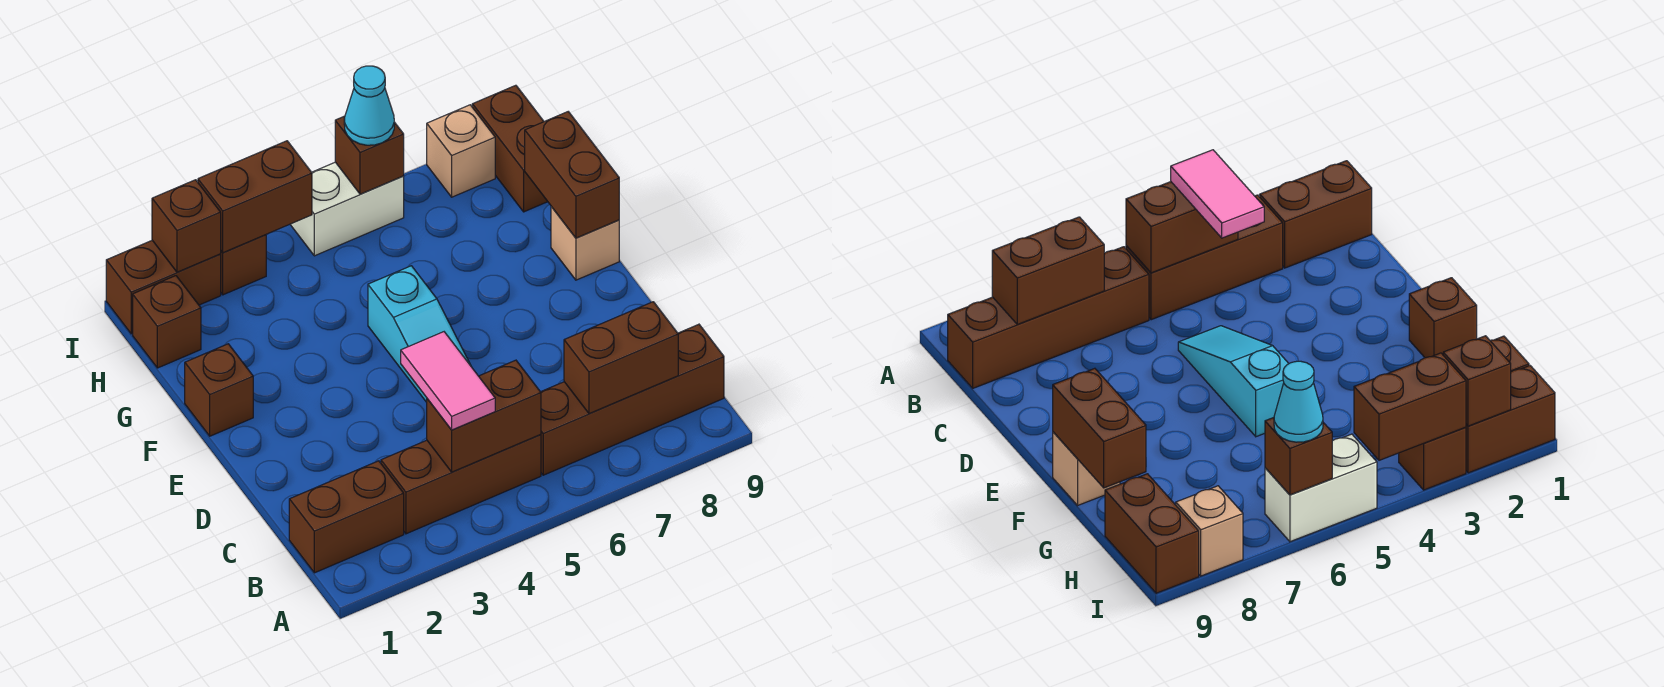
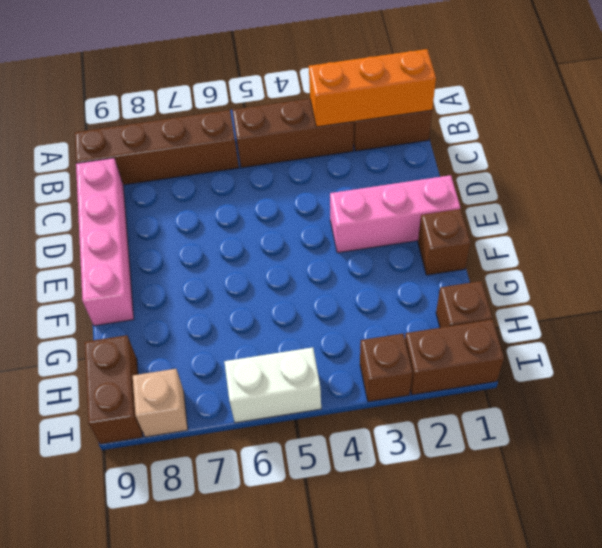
orange 1x3 brick [309,49,436,127] -> none
pink 1x4 brick [76,158,134,326] -> tan 1x1 brick [551,207,619,280]
pink 1x3 brick [330,175,460,253] -> none
none -> cyan 1x3 slope [368,266,471,402]
none -> brown 1x2 brick [427,360,541,472]
none -> brown 1x2 brick [564,302,678,414]

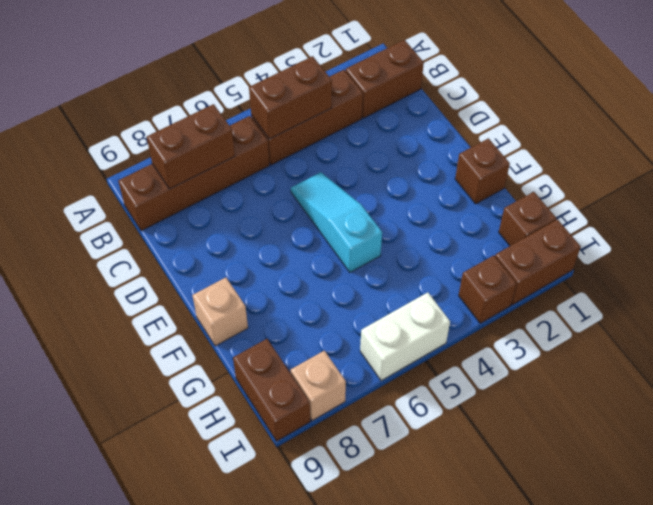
none -> brown 1x2 brick [525,112,619,238]
none -> brown 1x1 brick [152,180,221,272]
none -> brown 1x2 brick [198,141,312,253]

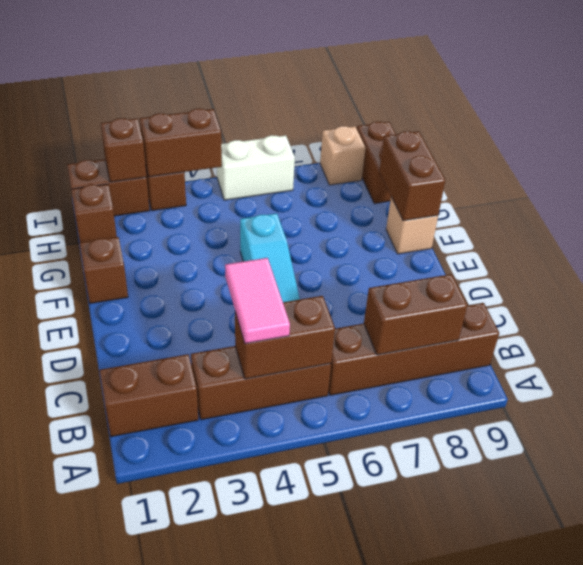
none -> brown 1x1 brick [335,116,404,194]
none -> cyan 1x1 cone [344,66,394,145]

